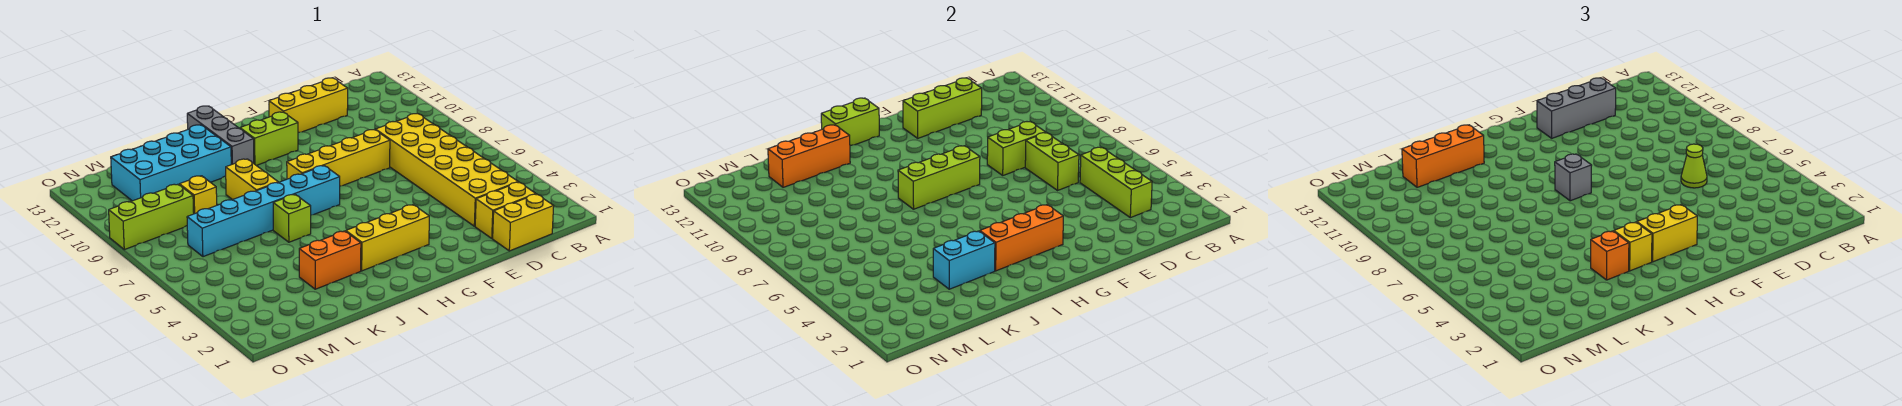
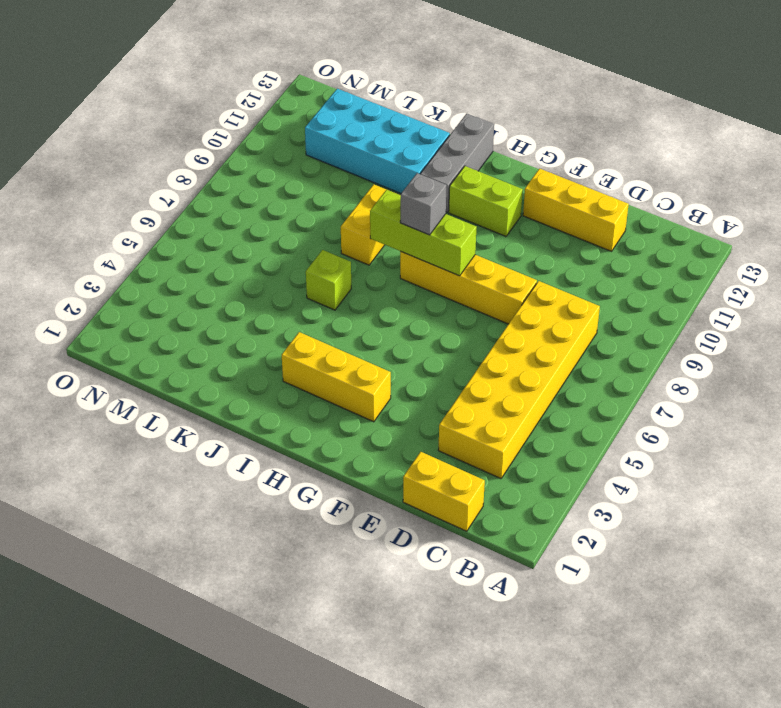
none -> yellow 1x2 brick [475,182,536,238]
none -> cyan 1x6 brick [187,166,340,257]
none -> orange 1x2 brick [299,231,361,289]
none -> yellow 1x1 brick [179,176,217,214]

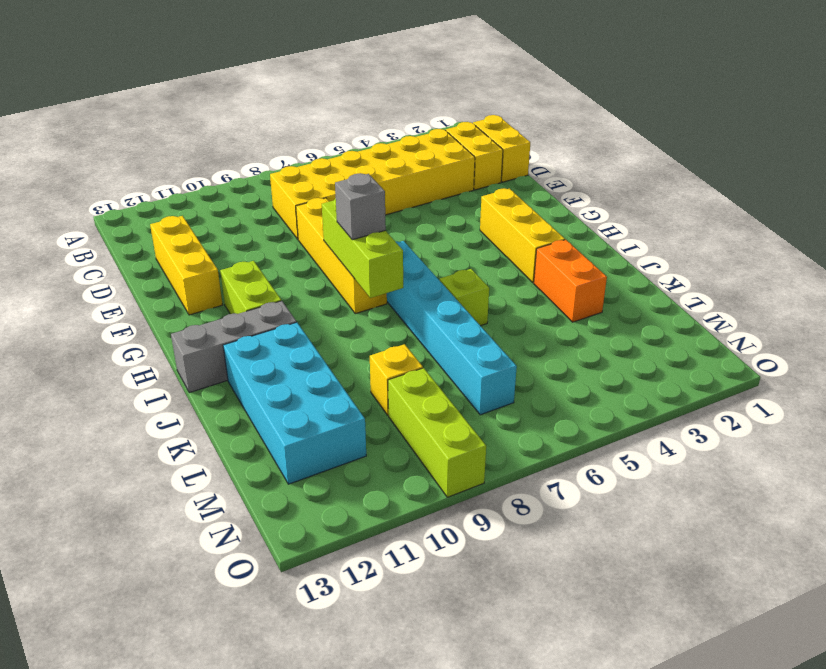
none -> yellow 1x2 brick [226,159,278,200]
none -> lime 1x3 brick [1080,147,1152,218]
none -> lime 1x2 brick [1025,133,1079,190]
none -> lime 1x2 brick [987,122,1046,175]

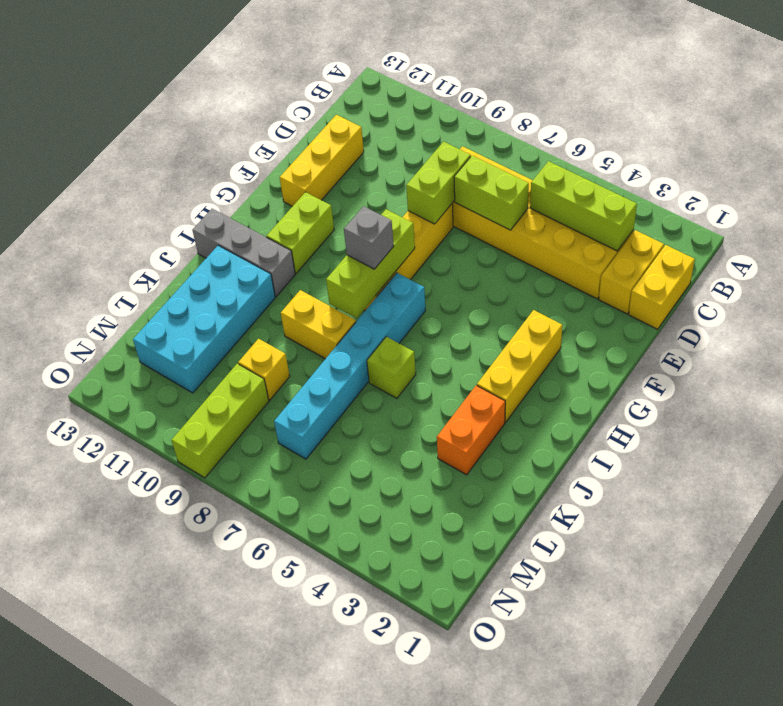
none -> lime 1x3 brick [903,78,982,138]
none -> orange 1x3 brick [980,205,1063,271]
none -> lime 1x2 brick [821,98,879,145]
none -> cyan 1x2 brick [933,231,995,289]

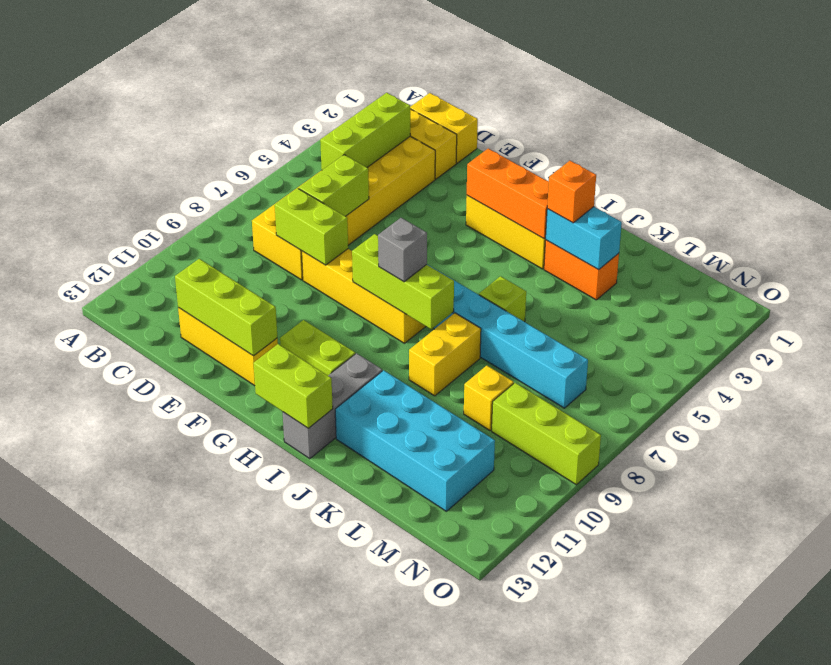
none -> orange 1x3 brick [768,125,850,187]
none -> lime 1x1 cone [1681,144,1707,188]
none -> grey 1x3 brick [1537,78,1616,138]
none -> yellow 1x2 brick [1637,205,1697,262]

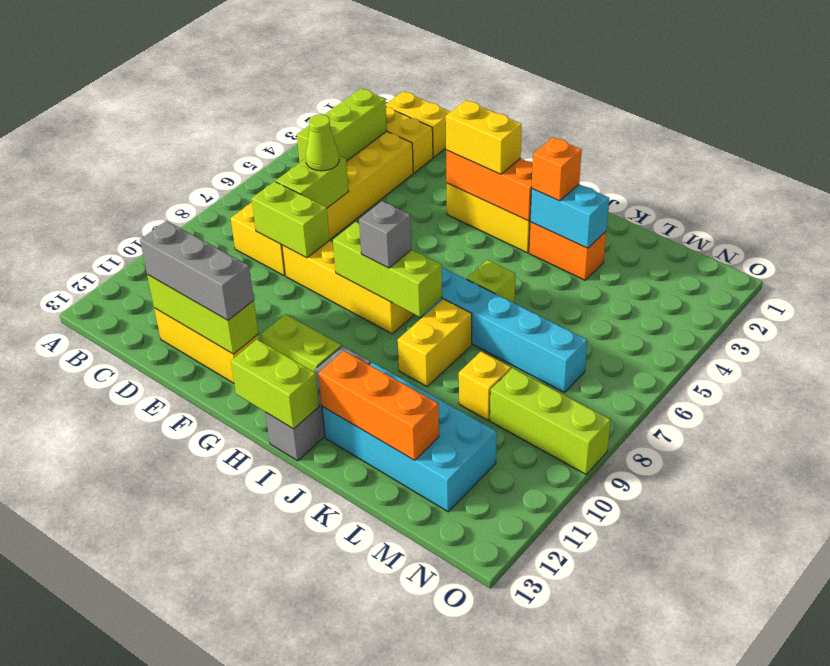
none -> yellow 1x1 brick [1614,222,1652,271]
none -> orange 1x3 brick [1402,125,1484,187]

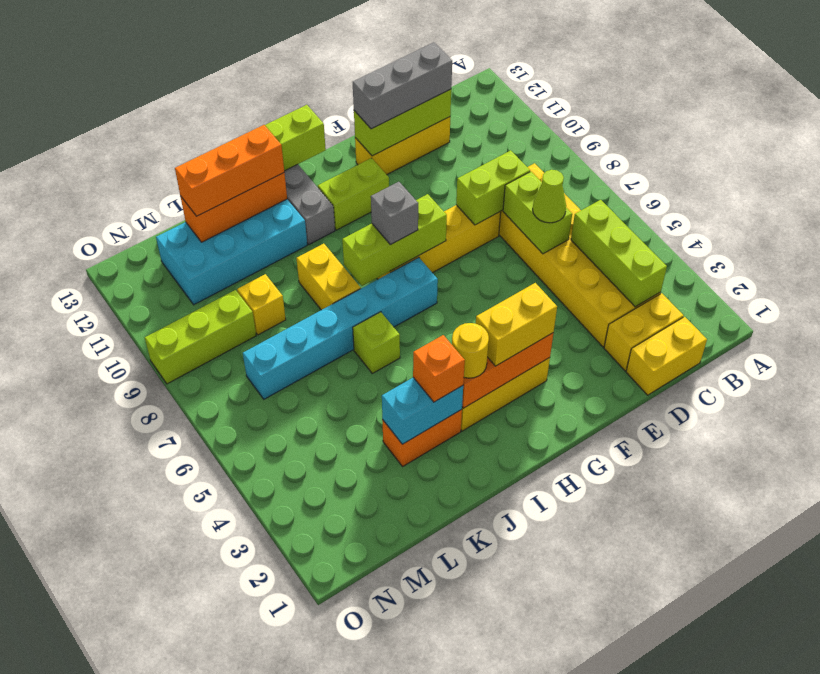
yellow 1x1 round brick [452,323,489,378] -> yellow 1x1 brick [1614,222,1652,271]

